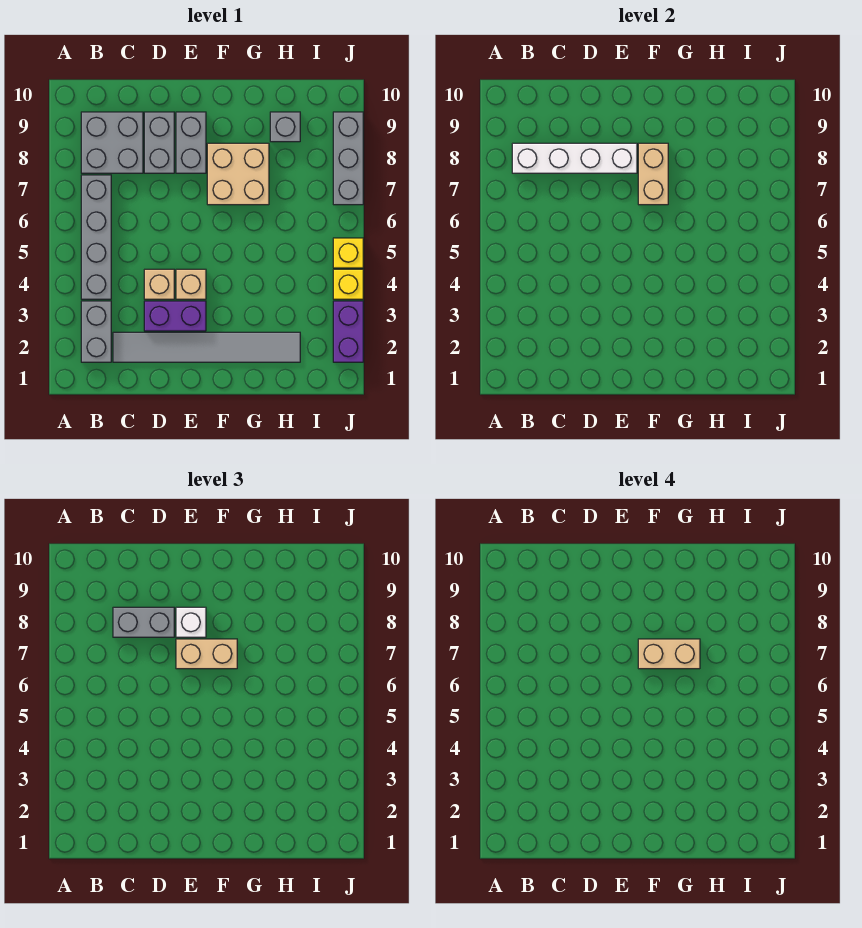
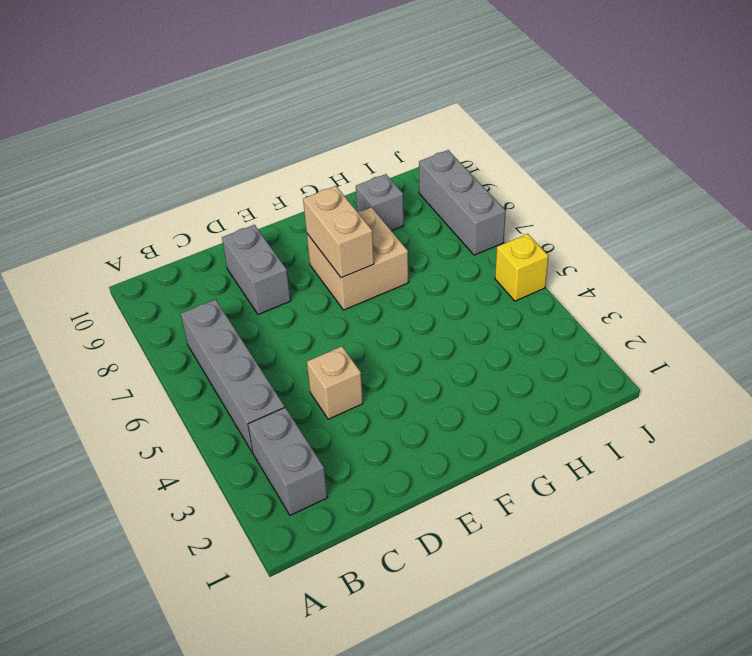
none -> grey 2x2 brick [81,112,143,173]
none -> grey 1x6 tile [113,332,300,362]
none -> purple 1x2 brick [144,301,206,331]

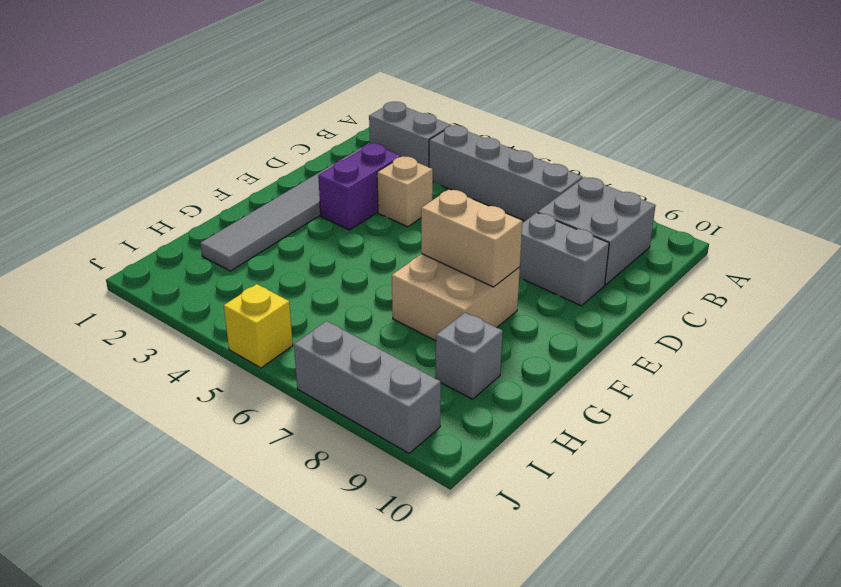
none -> tan 1x1 brick [176,269,206,299]
none -> grey 1x2 brick [176,112,206,173]
none -> purple 1x2 brick [333,301,363,362]

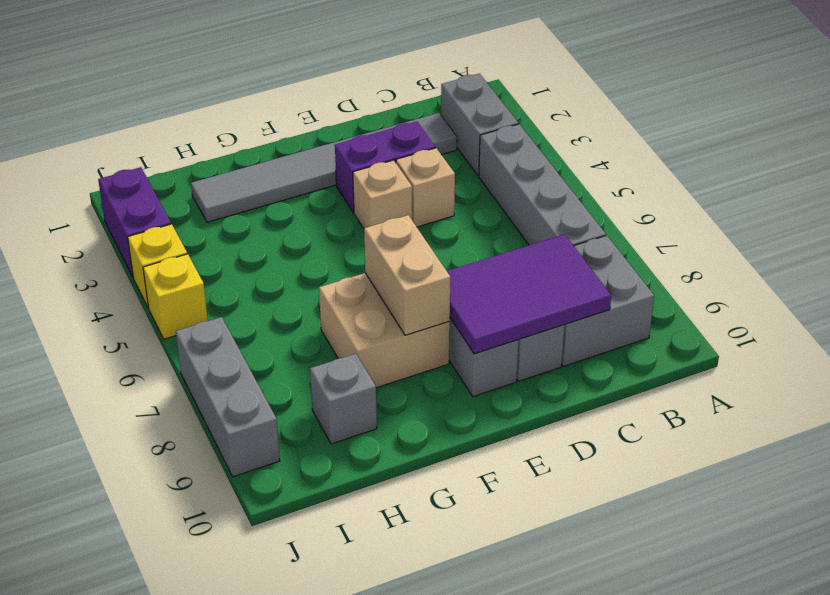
purple 2x3 tile [447,234,611,354] -> white 1x4 brick [512,143,637,173]
none -> grey 1x2 brick [113,607,174,637]
none -> tan 1x2 brick [176,639,237,669]
none -> white 1x1 brick [176,607,206,637]

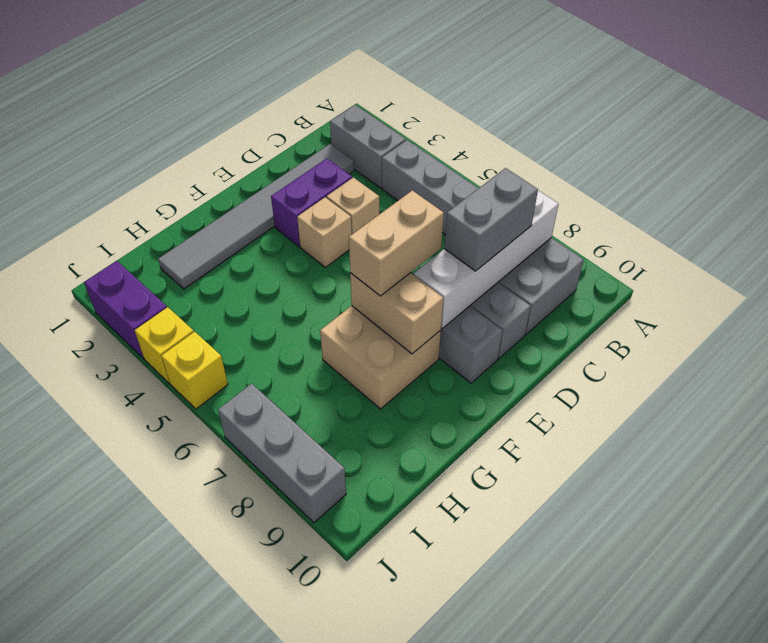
none -> grey 1x1 brick [270,112,300,142]
none -> white 1x1 brick [176,607,206,637]
none -> tan 1x2 brick [638,639,700,669]

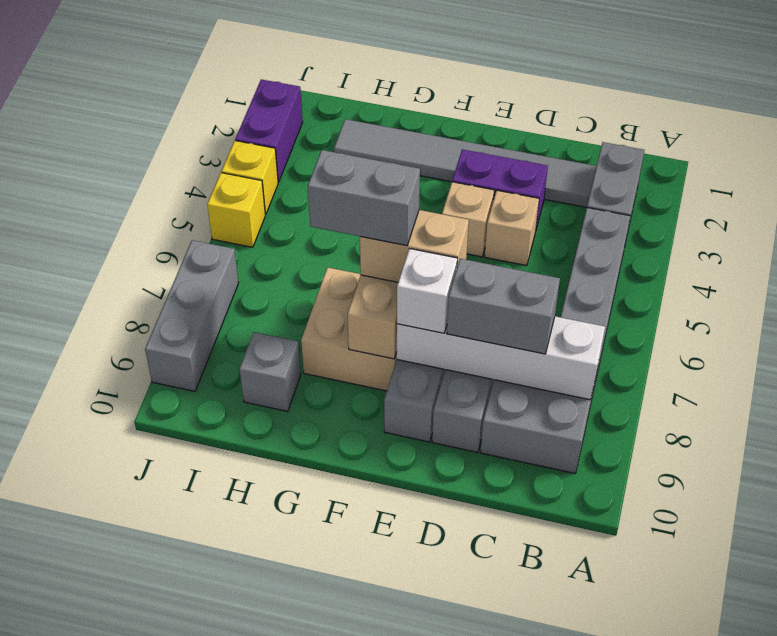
grey 1x2 brick [308,150,420,246] -> tan 1x2 brick [638,639,700,669]

